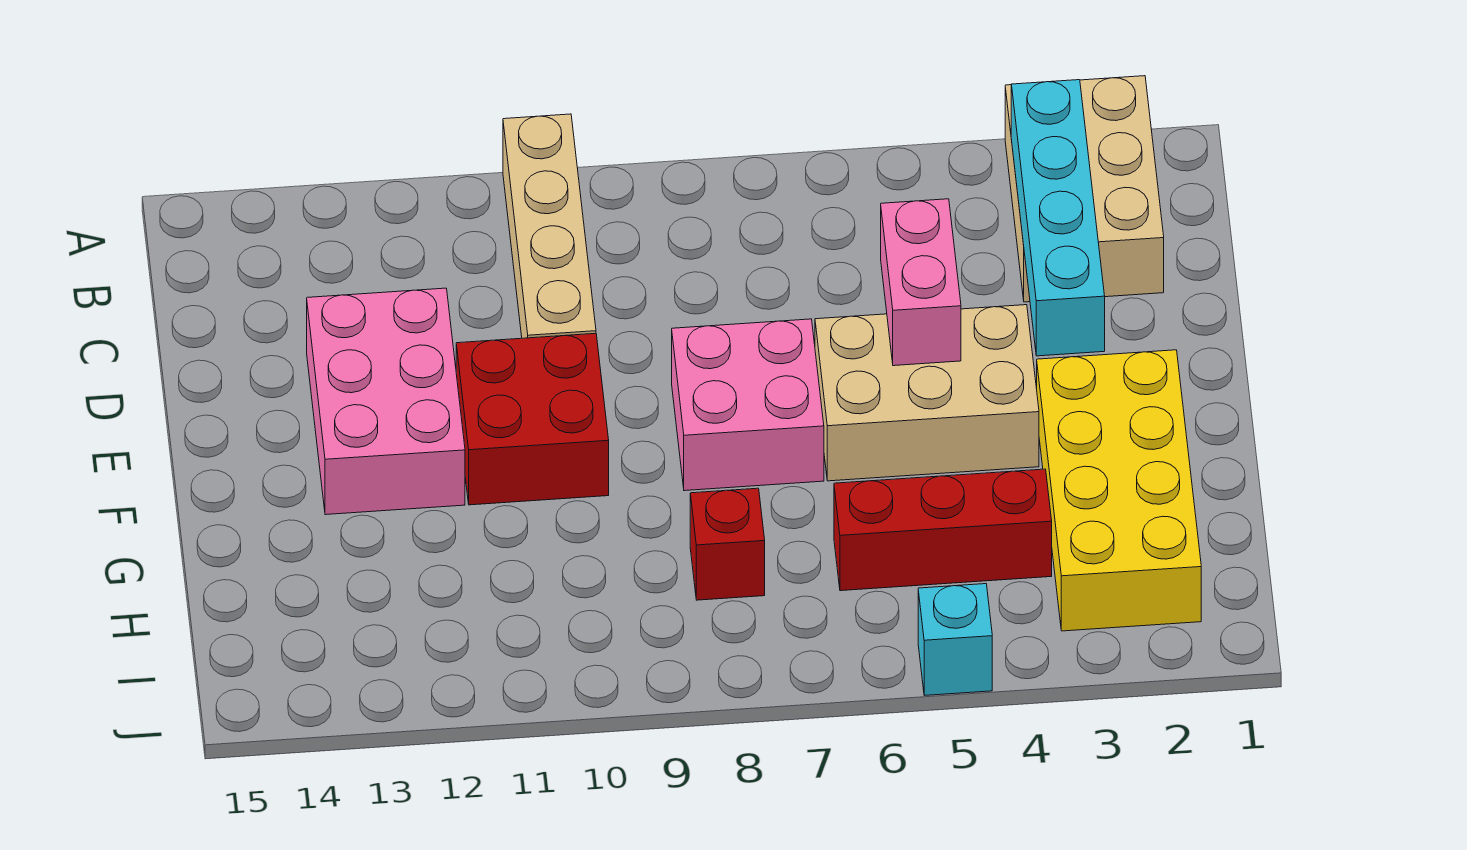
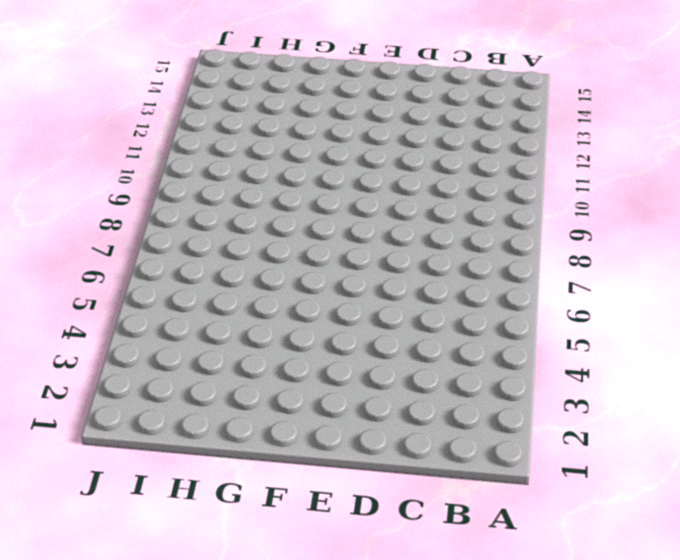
none -> tan 2x3 brick [1005,76,1164,302]
none -> tan 1x4 brick [503,114,596,338]
none -> pink 2x3 brick [307,288,465,515]

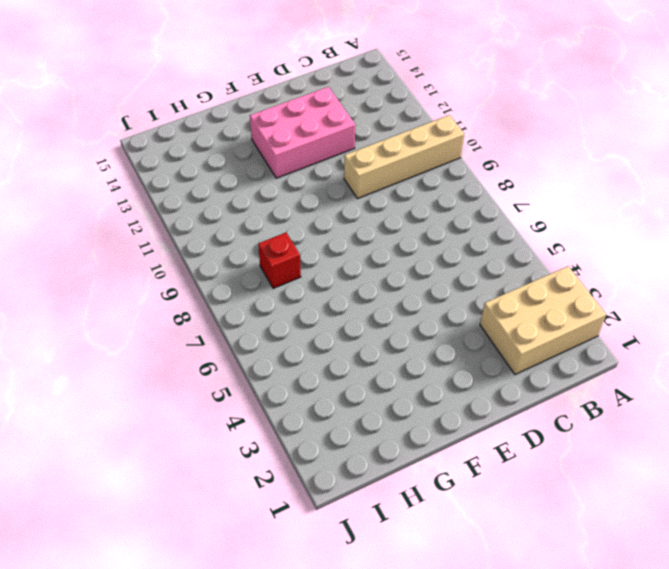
none -> tan 2x3 brick [815,305,1039,481]
none -> pink 2x2 brick [672,319,824,491]
none -> red 2x2 brick [456,333,609,505]

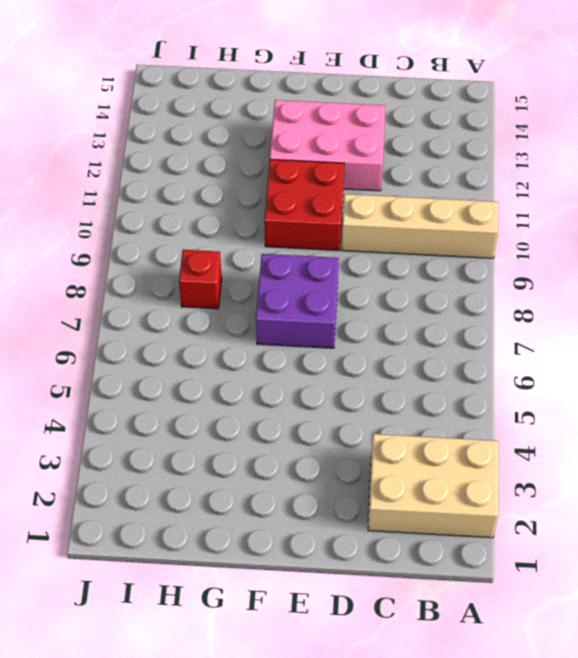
purple 2x2 brick [256,254,339,348] -> pink 2x2 brick [672,319,824,491]
none -> tan 2x3 brick [815,305,1039,481]
none -> yellow 2x4 brick [1037,350,1201,631]
none -> red 1x3 brick [834,469,1052,591]

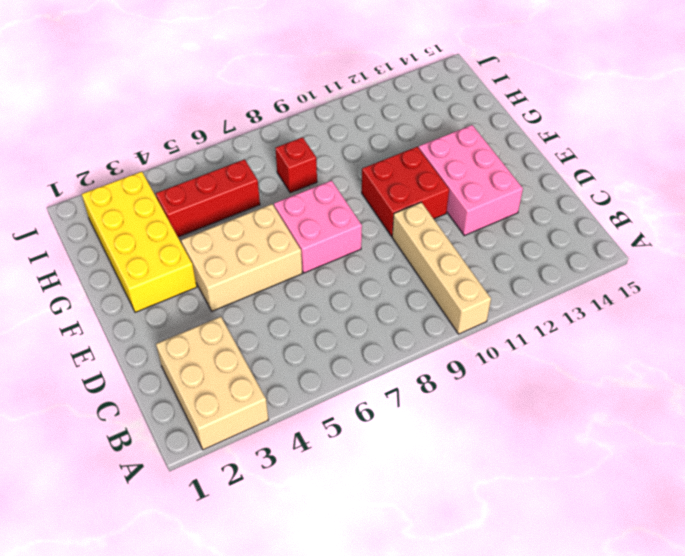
none -> cyan 1x1 brick [918,584,992,695]
none -> cyan 1x4 brick [1011,80,1105,356]
none -> pink 1x2 brick [881,199,961,366]

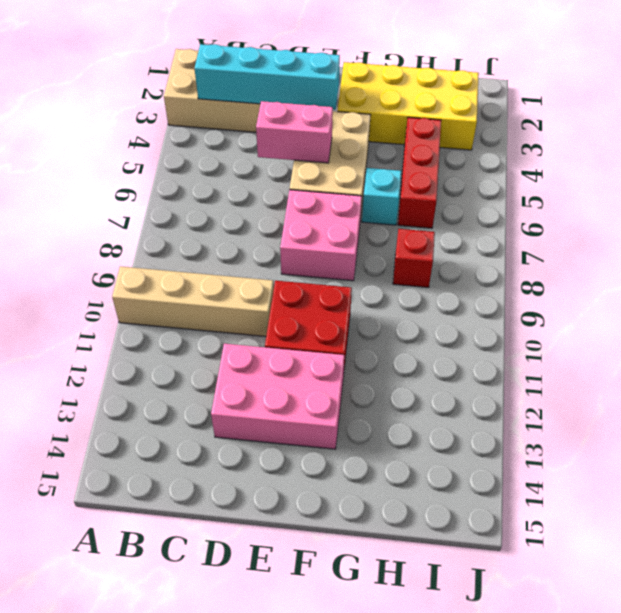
cyan 1x1 brick [362,168,401,225] -> cyan 1x1 brick moved to [918,584,992,695]

